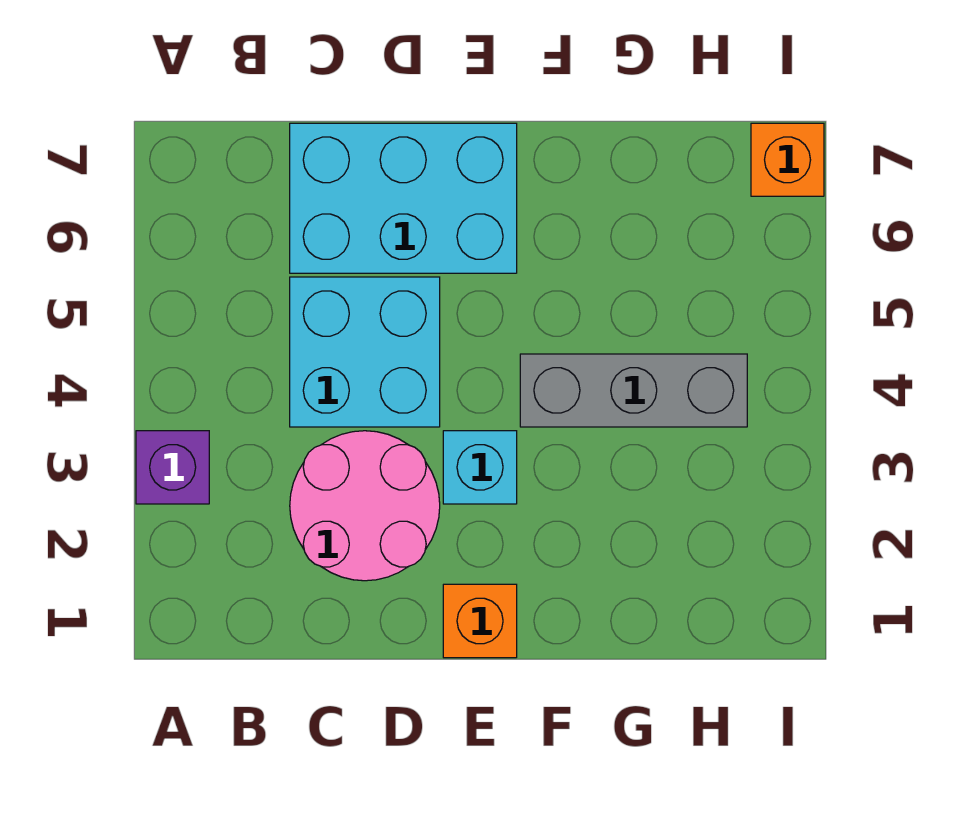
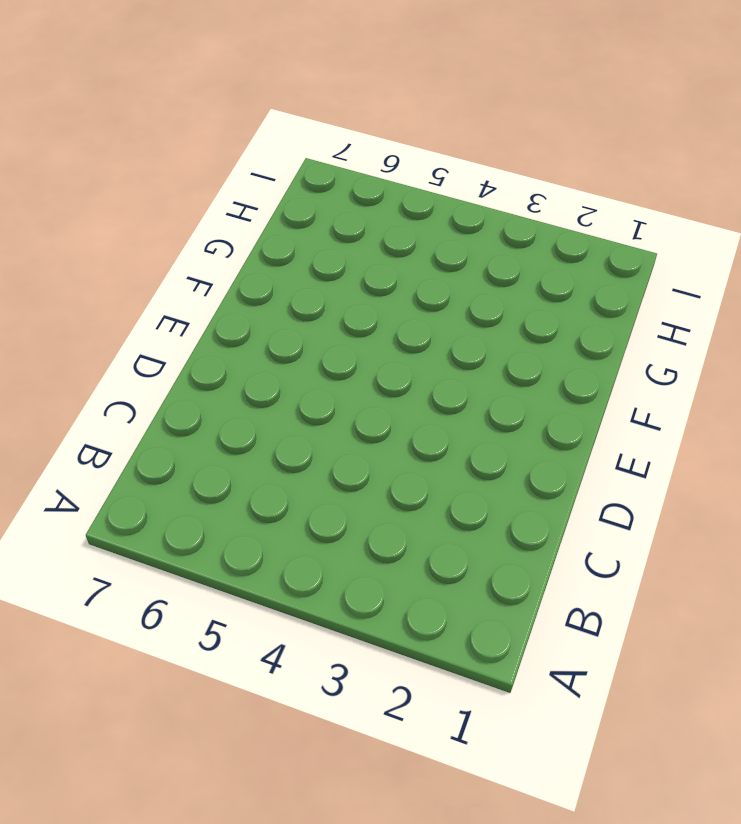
none -> purple 1x1 brick [136,431,209,504]
none -> pink 2x2 round brick [290,431,440,581]

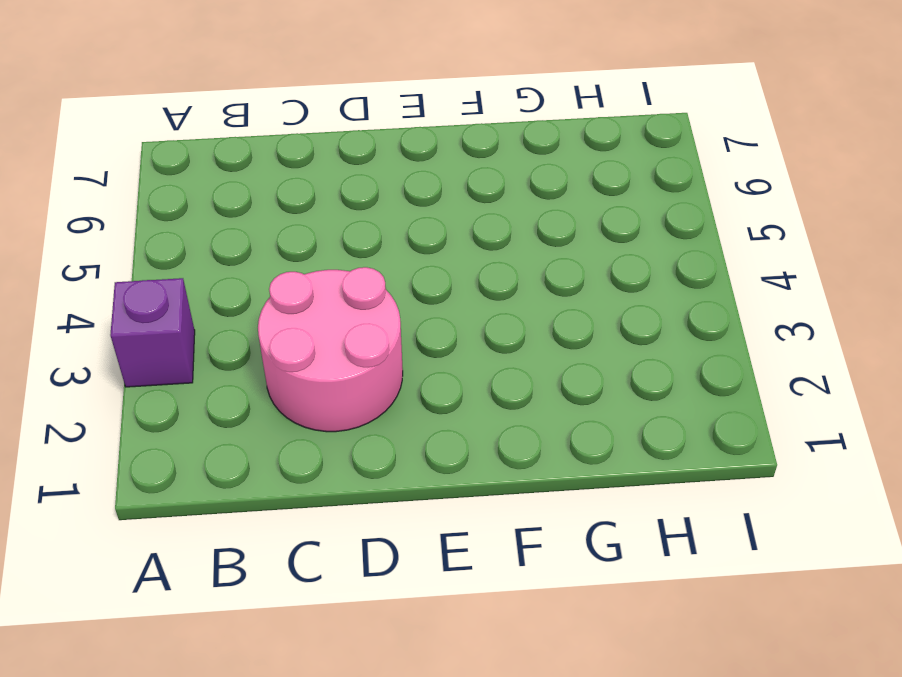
none -> cyan 2x2 brick [290,277,440,427]
none -> cyan 2x3 brick [290,123,517,273]

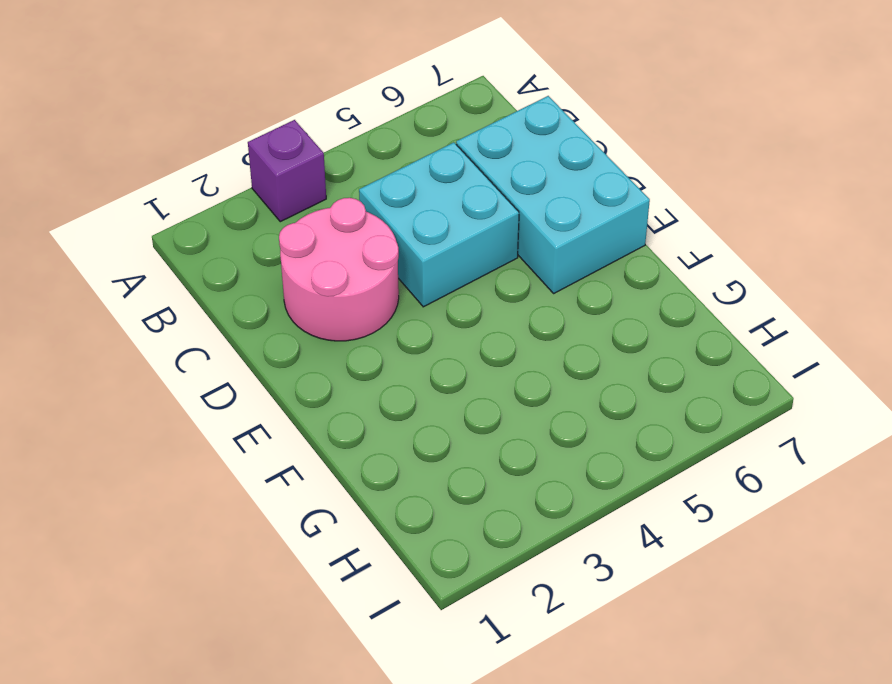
none -> orange 1x1 brick [443,584,517,658]
none -> cyan 1x1 brick [443,431,517,504]

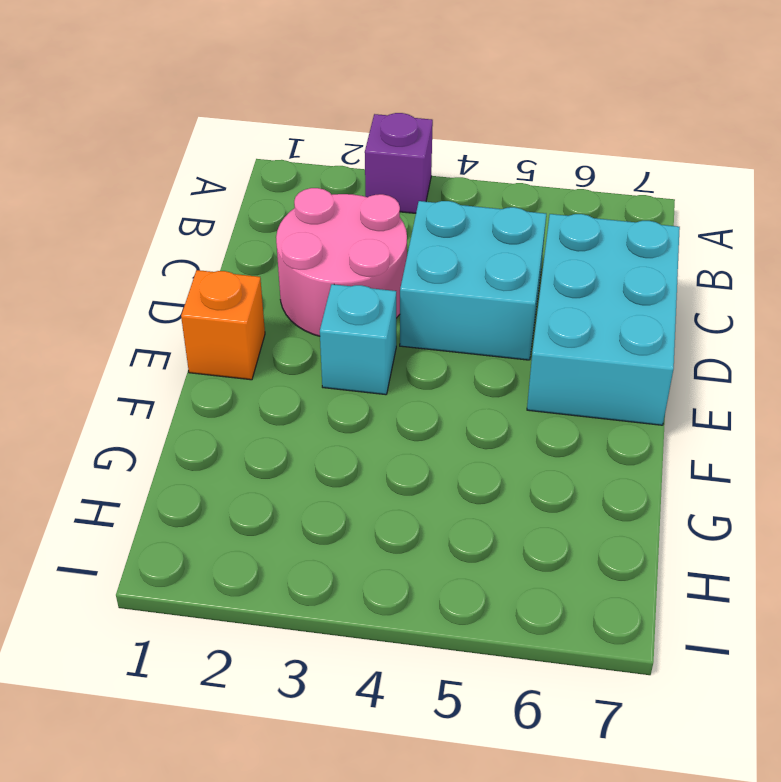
none -> grey 1x3 brick [520,354,747,427]
none -> orange 1x1 brick [751,123,824,196]

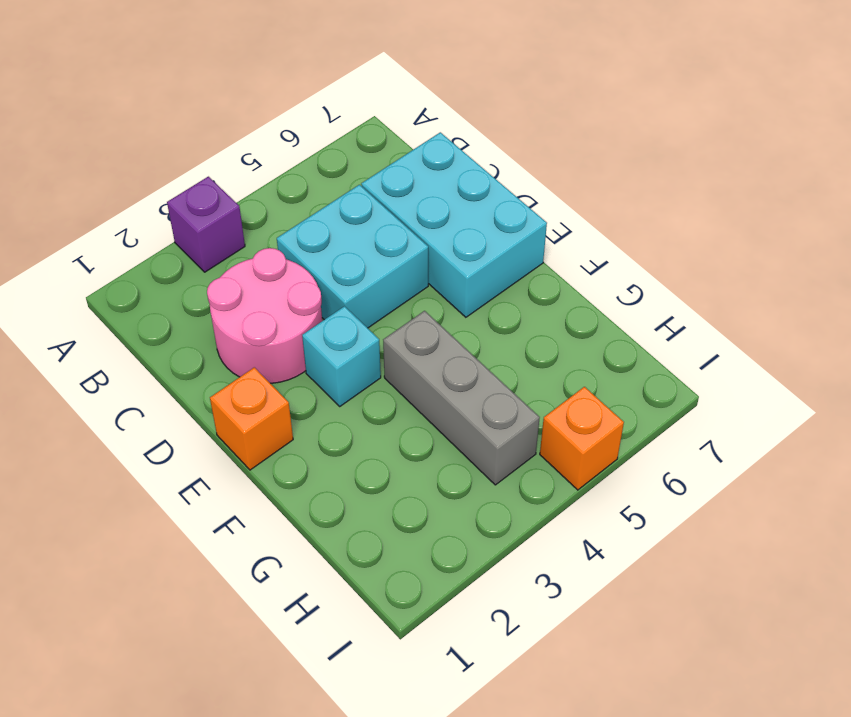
orange 1x1 brick [540,387,624,490] -> orange 1x1 brick moved to [751,123,824,196]

